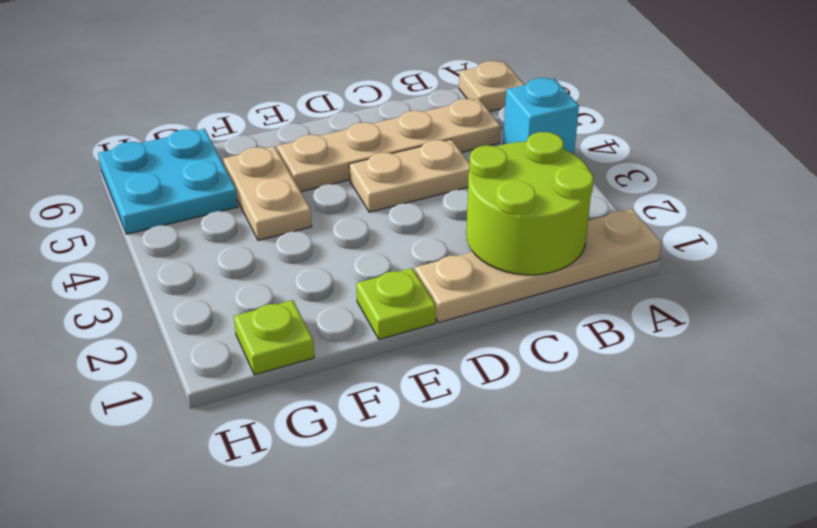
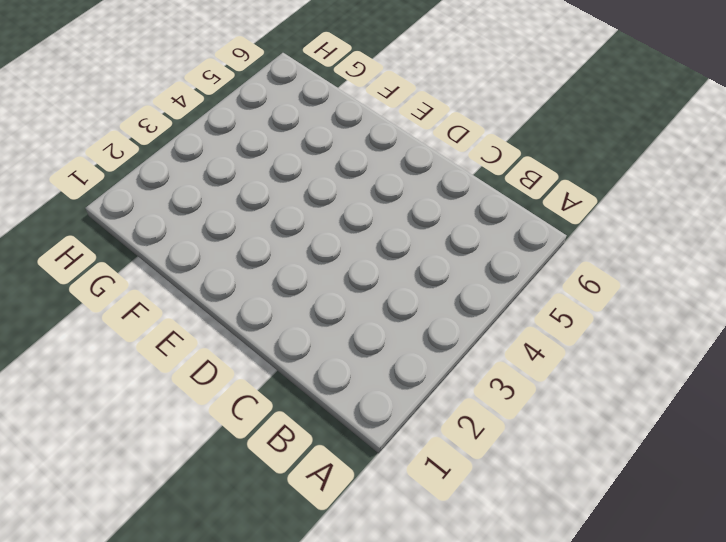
none -> tan 1x4 plate [415,209,661,323]
none -> cyan 1x1 brick [503,78,579,154]

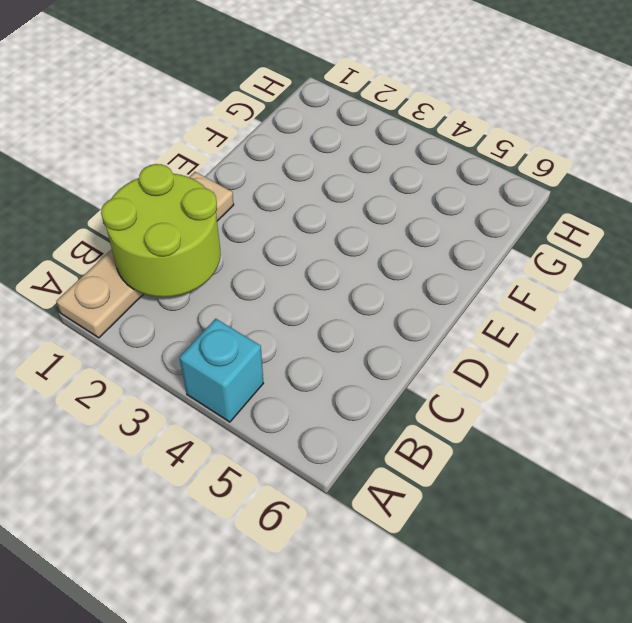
none -> tan 1x1 plate [459,61,524,112]
none -> tan 1x4 plate [277,99,501,192]

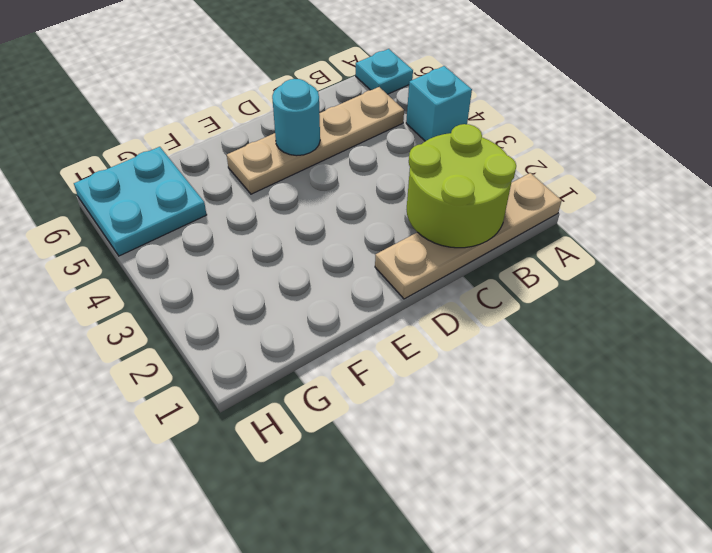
cyan 1x1 plate [356,49,413,94] -> tan 1x1 plate [459,61,524,112]
cyan 1x1 round brick [272,79,320,156] -> none
none -> tan 1x2 plate [349,139,470,212]
none -> lime 1x1 plate [356,268,436,340]

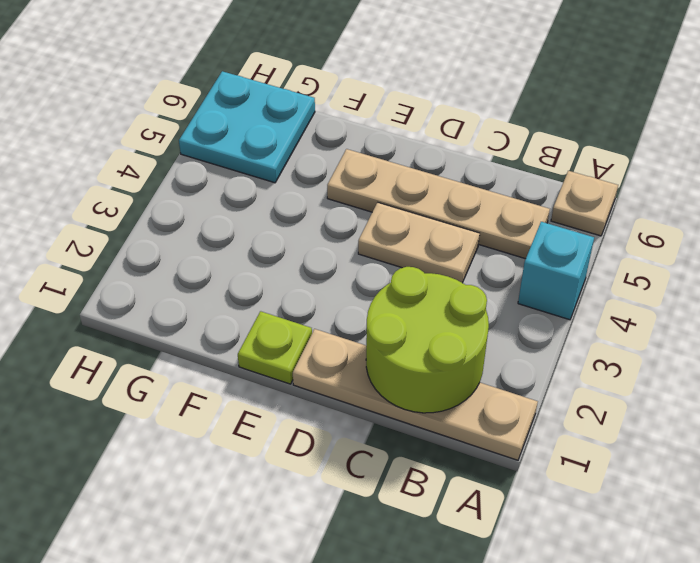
none -> tan 1x2 plate [223,146,312,240]
none -> lime 1x1 plate [234,300,314,375]

